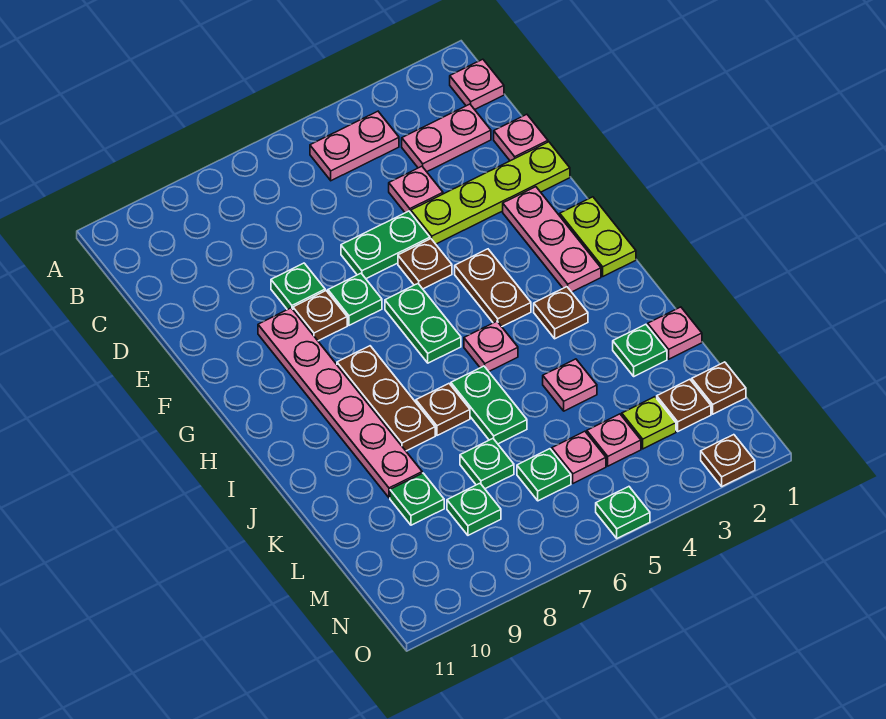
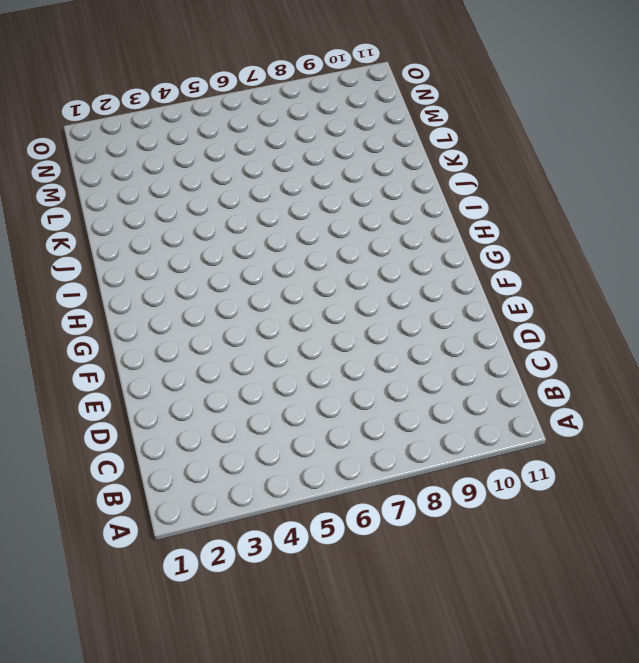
none -> pink 1x1 plate [450,59,504,110]
none -> pink 1x2 plate [310,111,399,181]
none -> pink 1x2 plate [402,104,491,172]
none -> pink 1x1 plate [494,114,548,161]

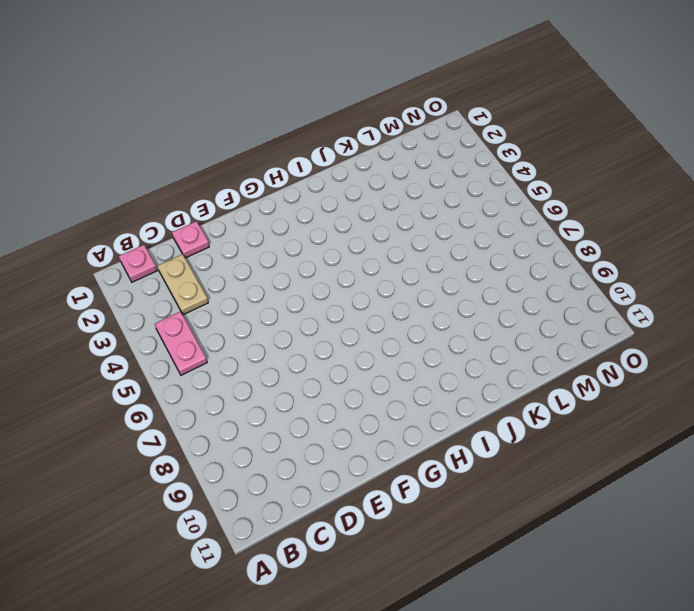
tan 1x2 plate [158,254,208,315] -> pink 1x2 plate [402,104,491,172]
none -> pink 1x1 plate [389,166,443,213]
none -> lime 1x4 plate [411,142,570,244]
none -> green 1x2 plate [341,211,430,279]
none -> green 1x1 plate [271,263,325,310]

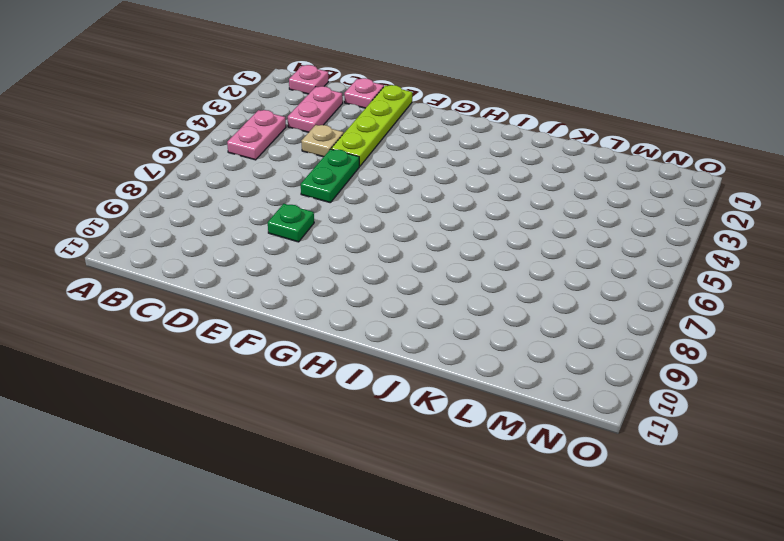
tan 1x1 plate [301,125,344,157] -> pink 1x1 plate [389,166,443,213]
none -> pink 1x3 plate [503,187,601,292]
none -> brown 1x1 plate [398,239,452,289]
none -> green 1x1 plate [328,273,382,325]
none -> brown 1x1 plate [293,291,347,341]

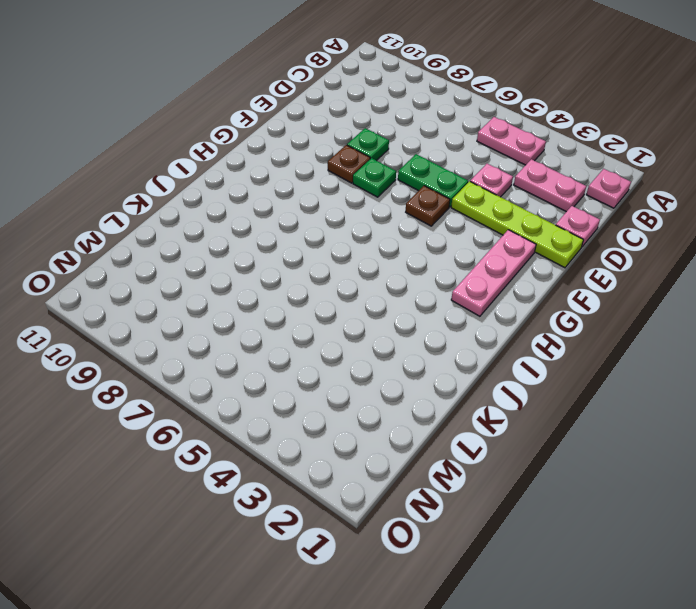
none -> pink 1x6 plate [258,308,422,498]
none -> lime 1x2 plate [560,197,636,276]
none -> brown 1x2 plate [455,249,531,327]
none -> green 1x2 plate [385,284,461,363]

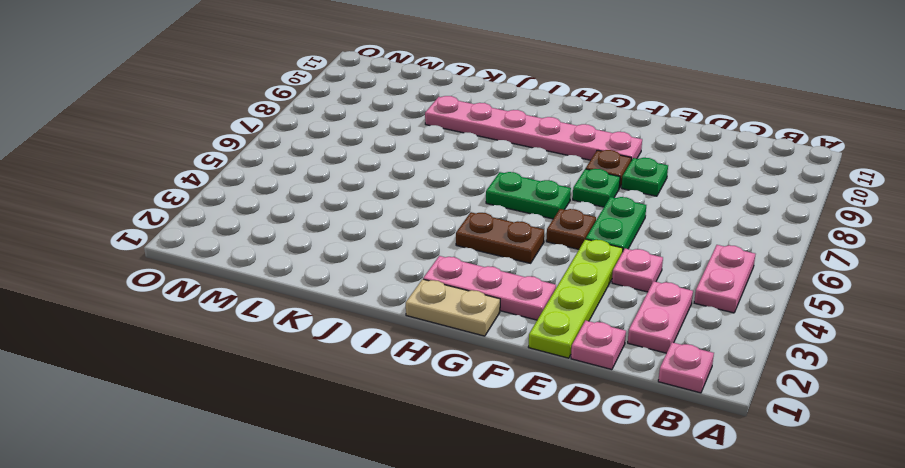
tan 1x2 plate [406,279,500,336] -> lime 1x2 plate [560,197,636,276]
none -> brown 1x3 plate [337,346,435,451]
none -> brown 1x1 plate [534,287,588,339]
none -> pink 1x1 plate [464,321,518,371]
none -> green 1x2 plate [451,366,527,444]

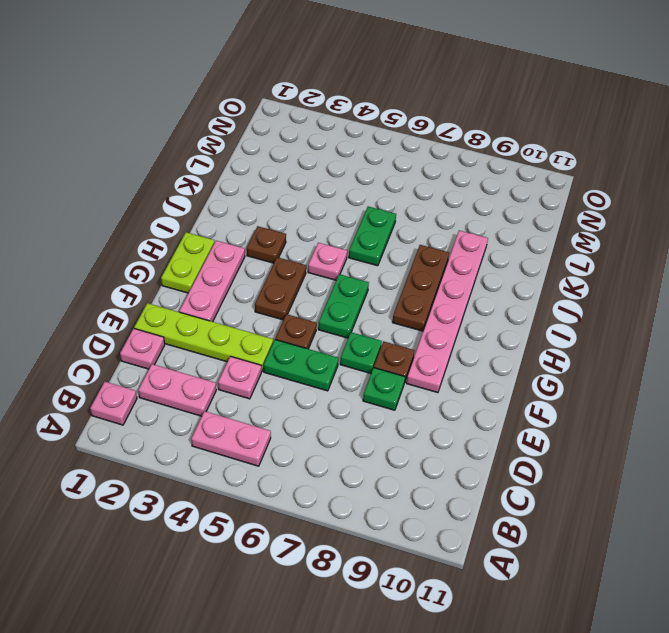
none -> brown 1x1 plate [416,384,470,435]
none -> pink 1x1 plate [648,307,702,359]
none -> green 1x1 plate [613,324,667,376]
none -> pink 1x1 plate [543,359,597,411]

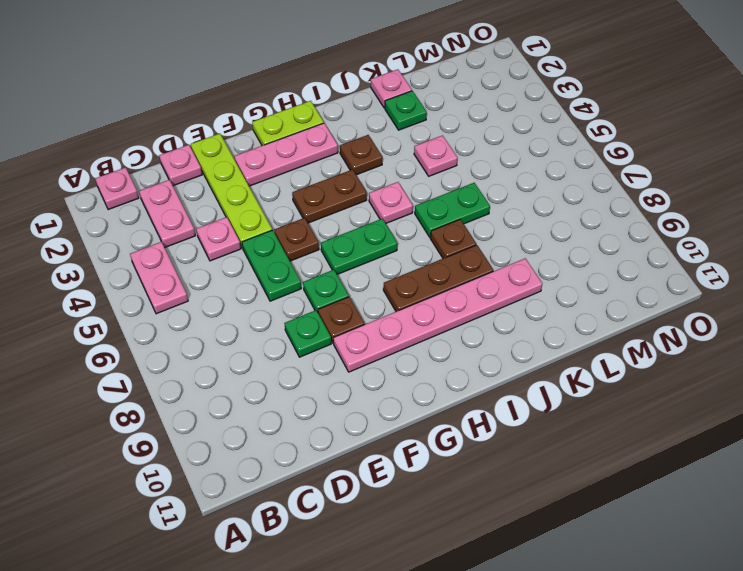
none -> green 1x1 plate [460,439,514,489]
none -> green 1x1 plate [390,473,444,525]
none -> brown 1x1 plate [692,362,746,414]
none -> brown 1x1 plate [657,379,711,431]

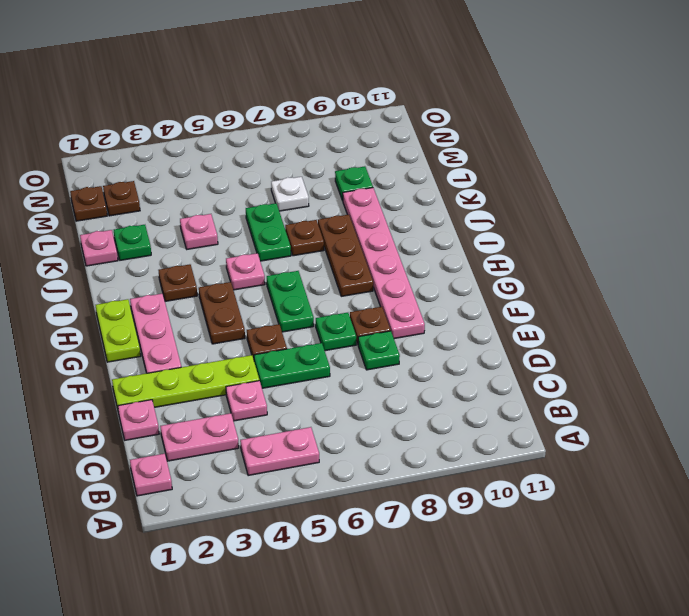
white 1x1 plate [271,177,309,211] -> green 1x1 plate [460,439,514,489]
none -> lime 1x1 plate [622,397,676,449]
none -> pink 1x1 plate [587,414,641,466]
none -> pink 1x1 plate [552,431,606,483]
none -> green 1x1 plate [517,449,571,501]

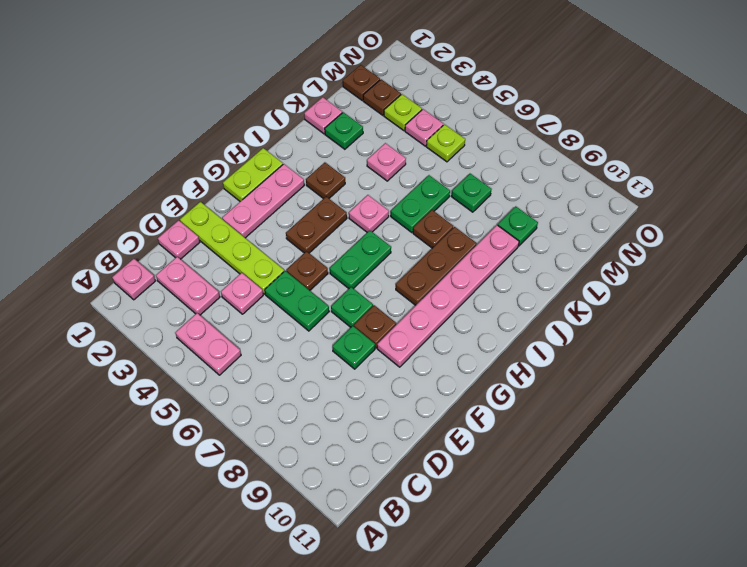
lime 1x1 plate [426,124,465,162] -> pink 1x1 plate [552,431,606,483]
none -> green 1x1 plate [517,449,571,501]
none -> green 1x1 plate [447,484,501,535]
none -> brown 1x1 plate [701,435,755,486]
none -> green 1x1 plate [596,487,650,538]

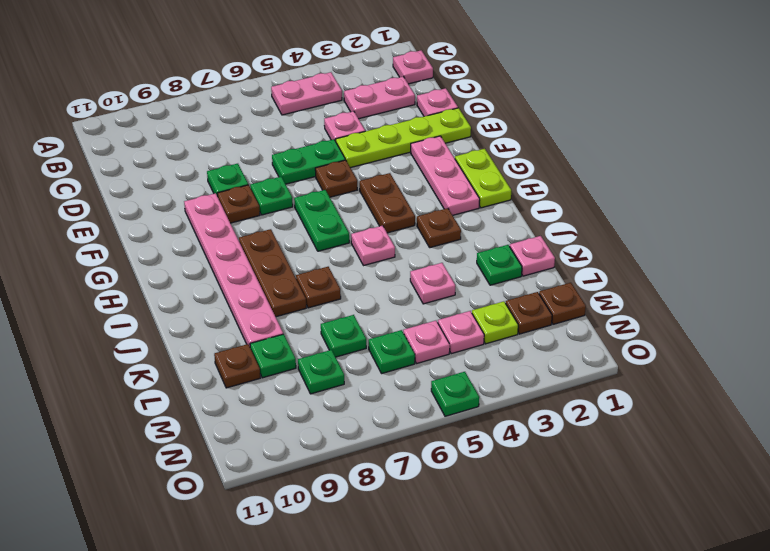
brown 1x1 plate [214,344,260,388] -> brown 1x1 plate moved to [701,435,755,486]
none -> green 1x2 plate [451,366,527,444]

